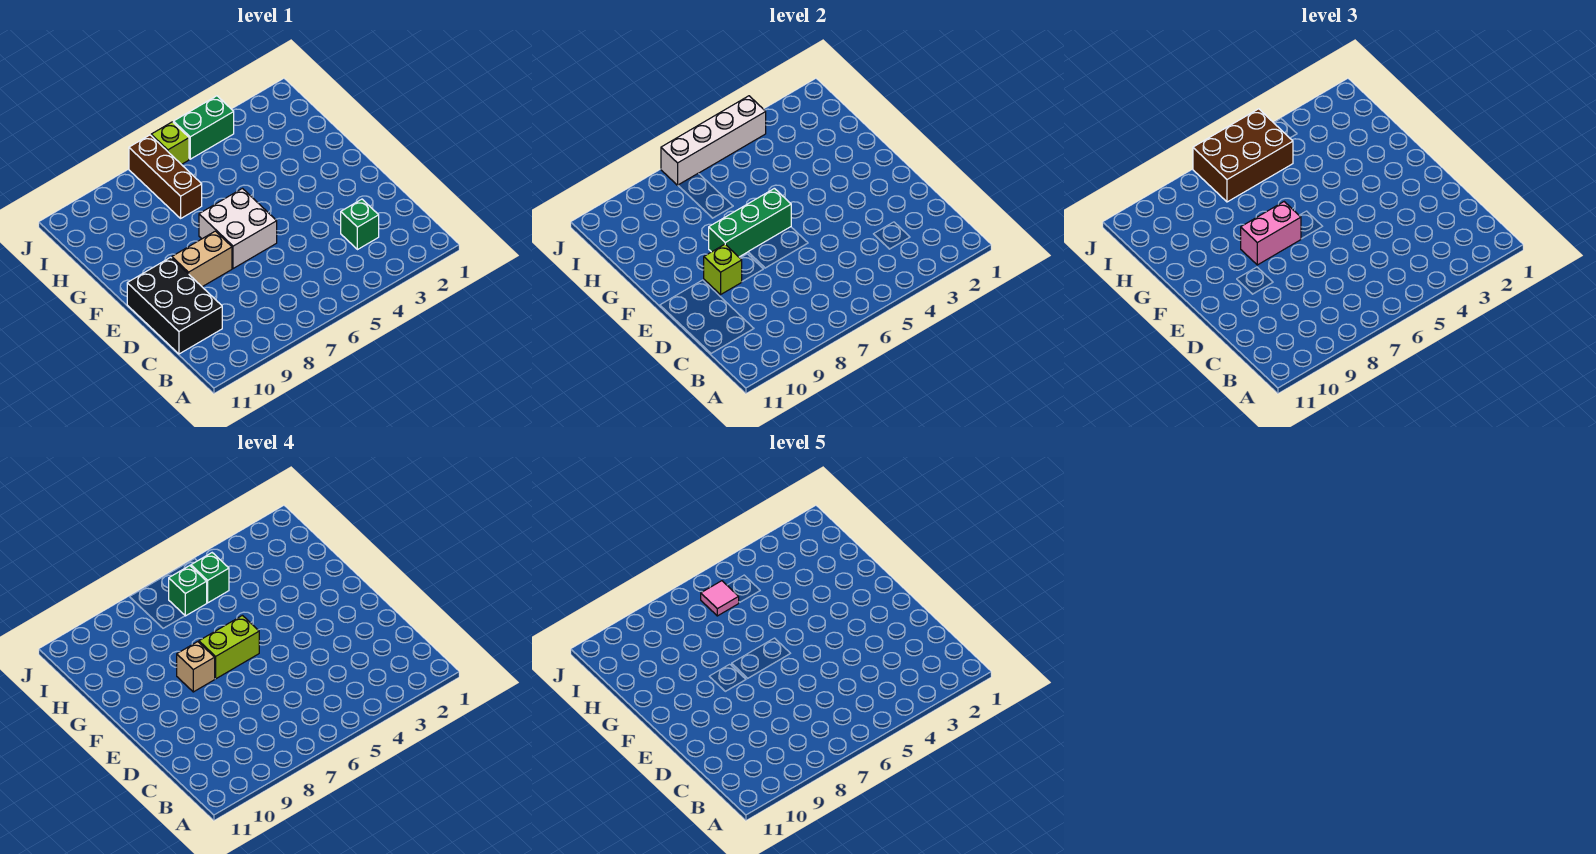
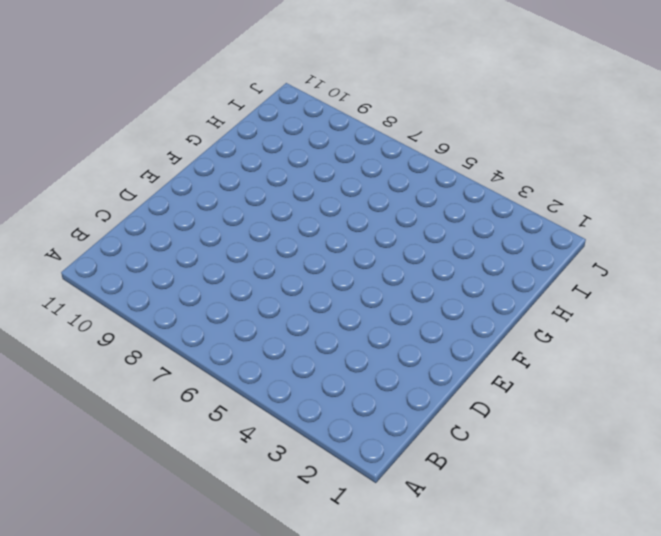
none -> green 1x1 brick [341,199,379,250]
none -> black 2x3 brick [127,257,222,354]
none -> white 2x2 brick [199,188,277,269]

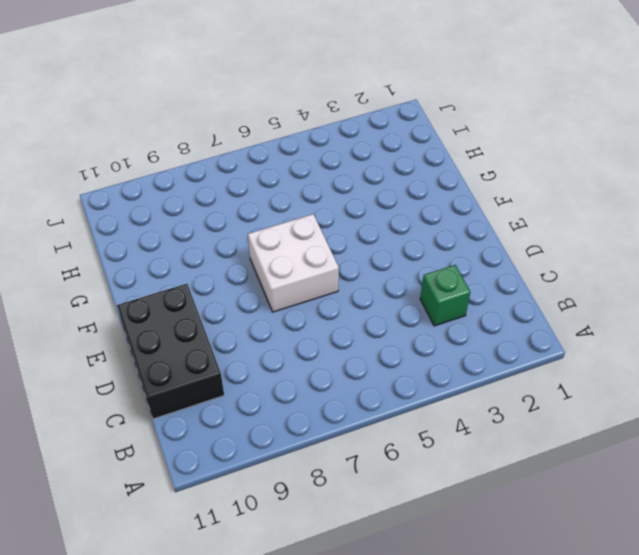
none -> tan 1x2 brick [172,231,232,287]
none -> brown 1x3 brick [129,135,202,218]
none -> green 1x2 brick [173,96,234,159]

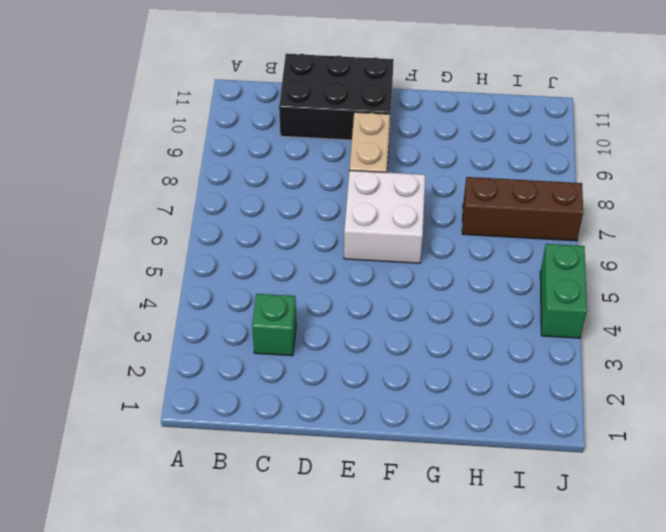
none -> lime 1x1 brick [151,122,189,165]
none -> lime 1x1 brick [704,244,742,295]
none -> green 1x3 brick [709,188,791,257]

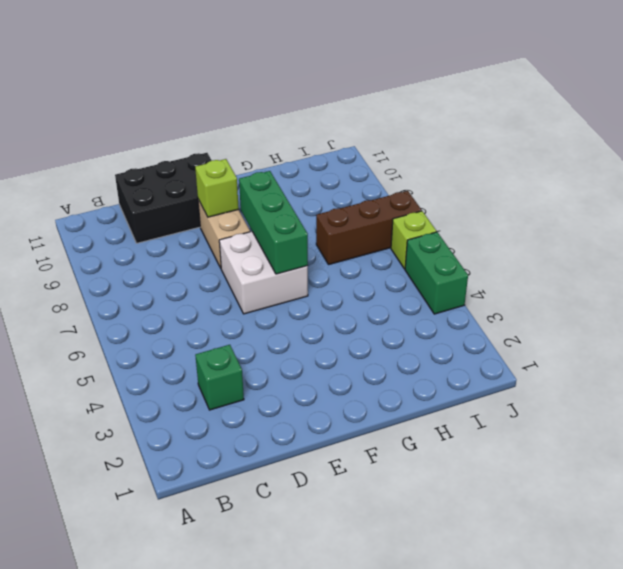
none -> white 1x4 brick [661,96,766,185]
none -> pink 1x2 brick [1241,202,1301,265]
none -> brown 2x3 brick [1193,109,1293,202]

